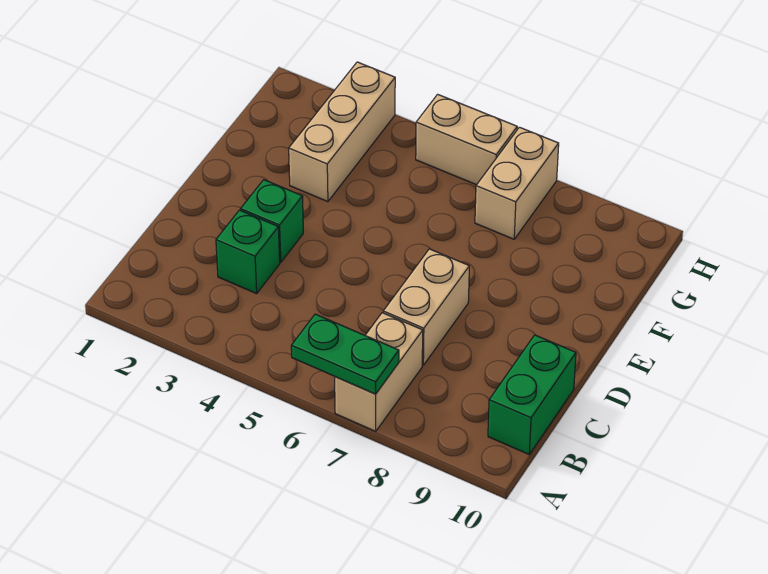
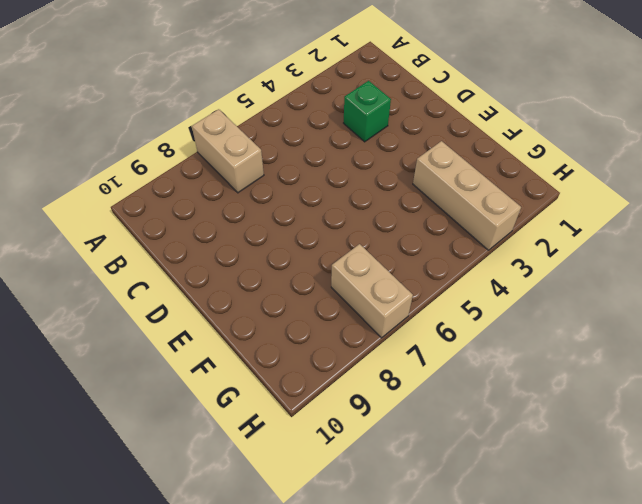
none -> green 1x2 brick [488,335,576,454]
none -> tan 1x2 brick [383,249,469,365]

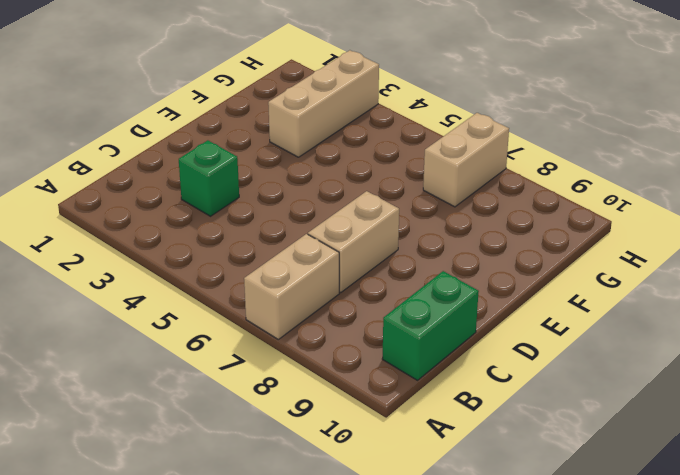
none -> green 1x1 brick [241,180,303,262]
none -> tan 1x2 brick [416,94,517,185]

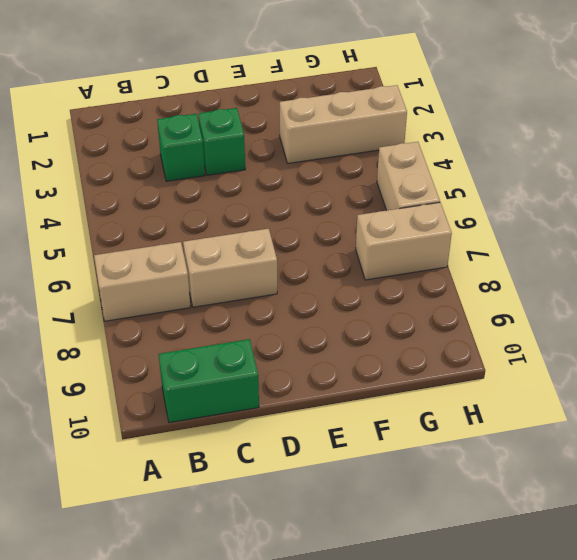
none -> green 1x2 plate [291,314,399,394]

